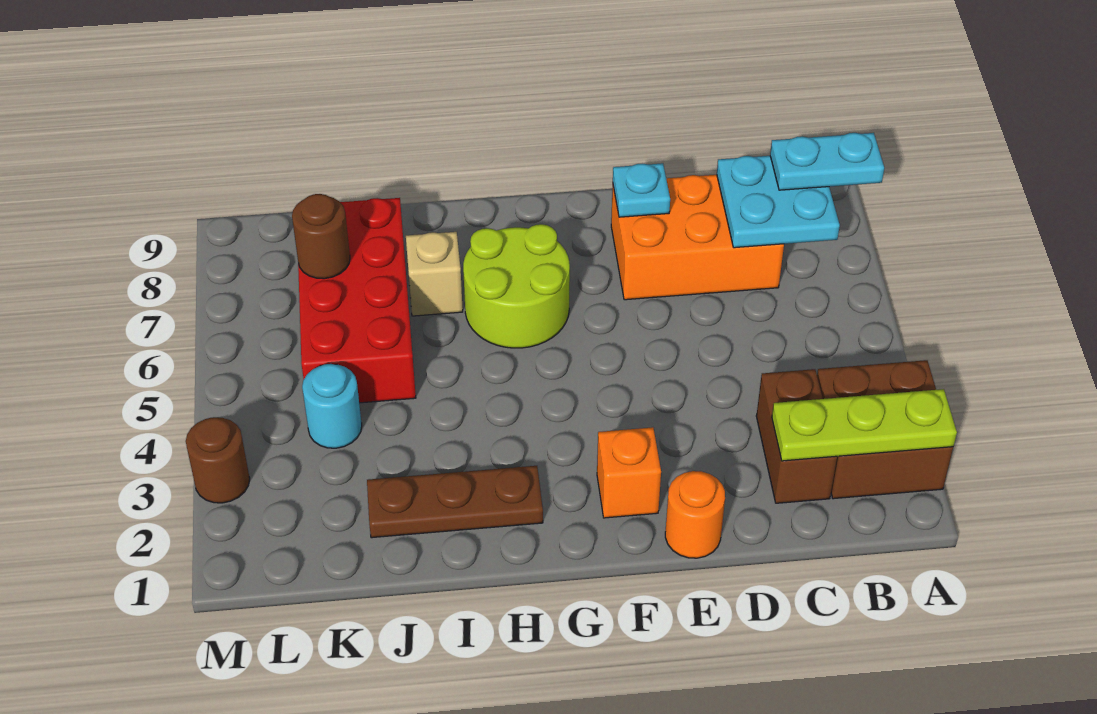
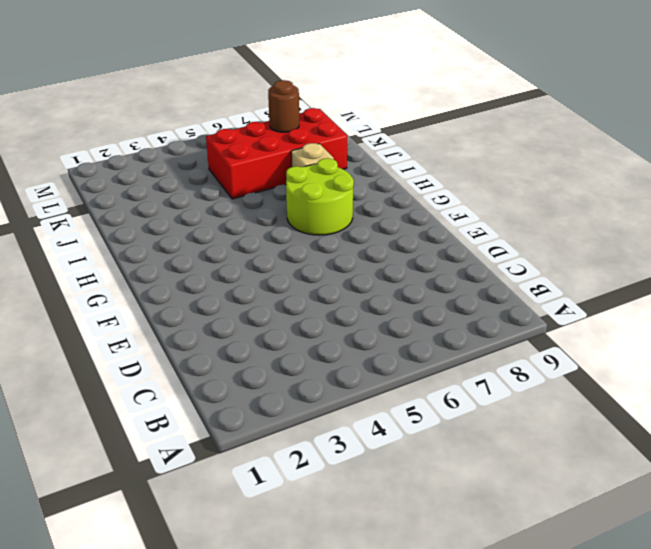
none -> brown 2x2 brick [817,360,953,499]
none -> brown 1x2 brick [756,369,837,503]
none -> orange 2x3 brick [611,175,784,300]

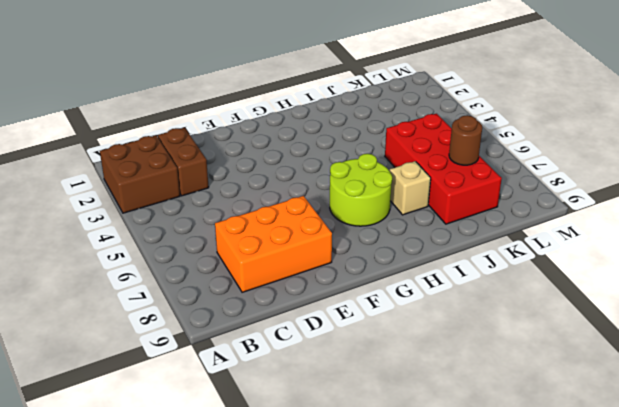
none -> orange 1x1 round brick [665,471,725,558]
none -> orange 1x1 brick [597,427,661,518]
none -> brown 1x3 plate [367,466,543,538]

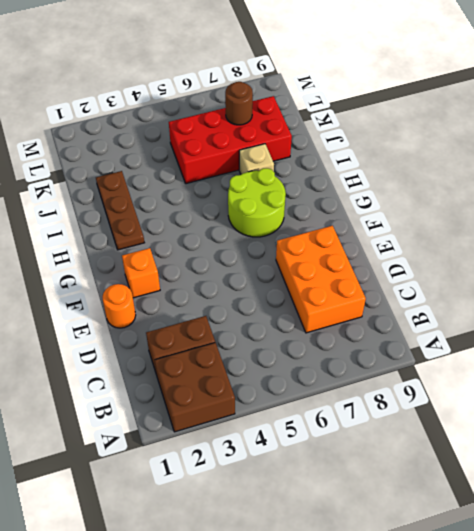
none -> cyan 1x1 round brick [302,364,362,448]
none -> brown 1x1 round brick [186,417,250,503]
none -> lime 1x3 plate [772,389,957,461]

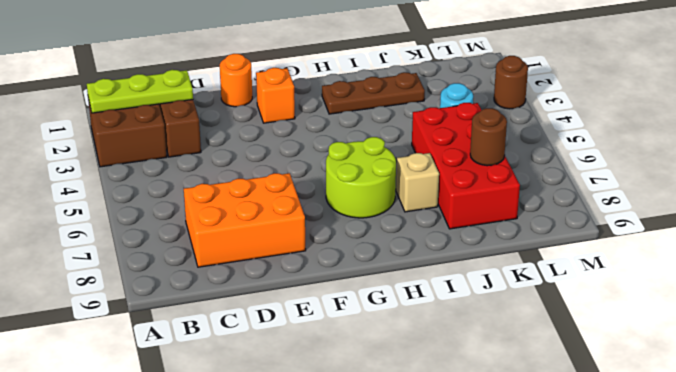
none -> cyan 2x2 plate [717,156,840,248]
none -> cyan 1x1 plate [613,163,670,217]
none -> cyan 1x2 plate [770,133,884,190]

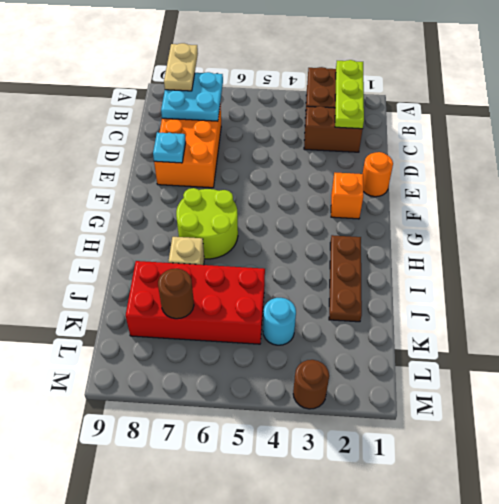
tan 1x2 plate [164,43,198,91] -> cyan 1x2 plate [770,133,884,190]

